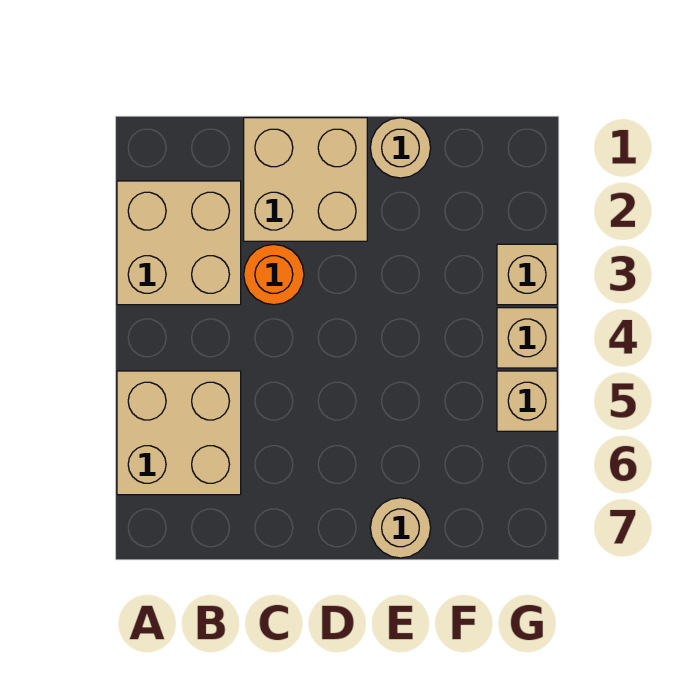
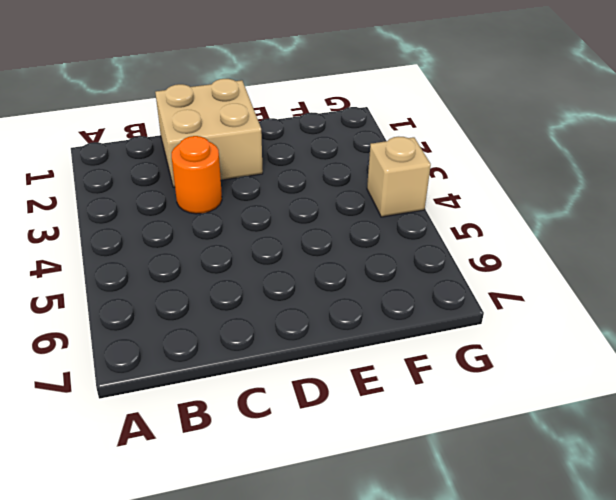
none -> tan 2x2 brick [117,181,241,305]
none -> tan 2x2 brick [117,371,241,495]

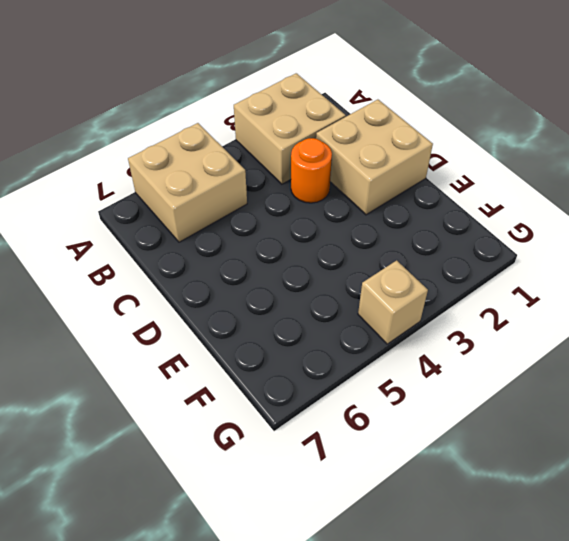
none -> tan 1x1 round brick [370,118,431,178]
none -> tan 1x1 round brick [370,498,431,558]

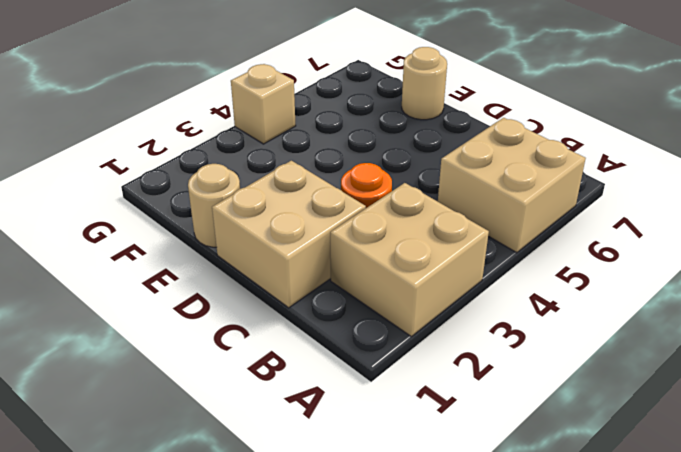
none -> tan 1x1 brick [497,244,557,305]
none -> tan 1x1 brick [497,371,557,431]

